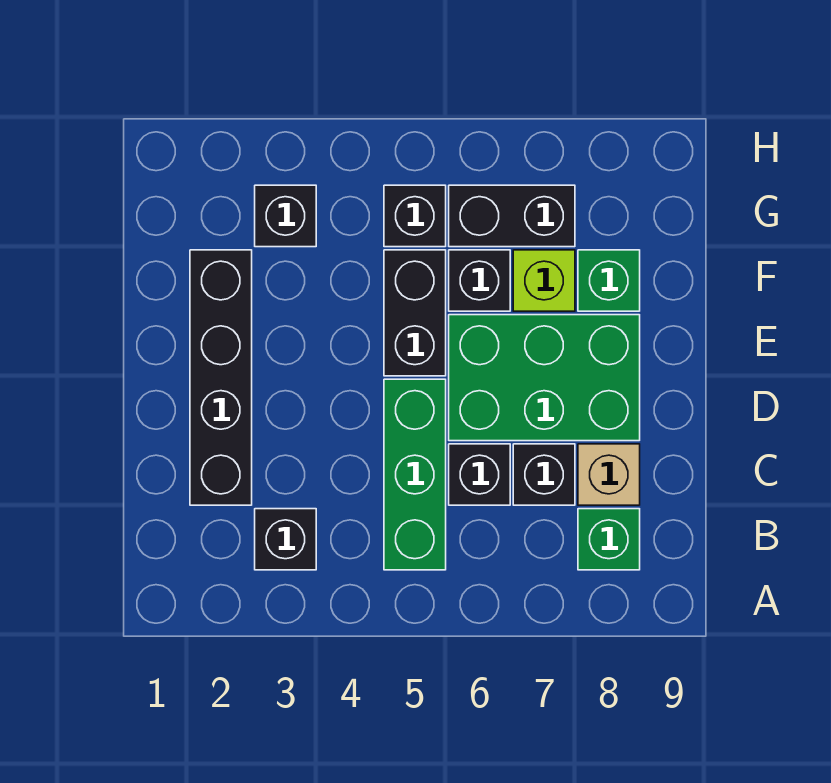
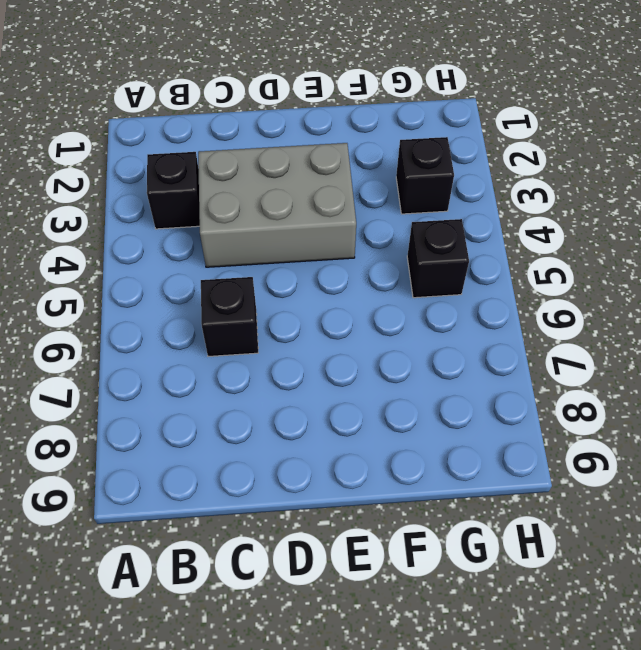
grey 2x3 brick [198,143,356,267] -> none
none -> green 1x3 brick [384,379,446,570]
none -> green 1x1 brick [578,509,640,570]
none -> black 1x4 brick [190,250,252,505]

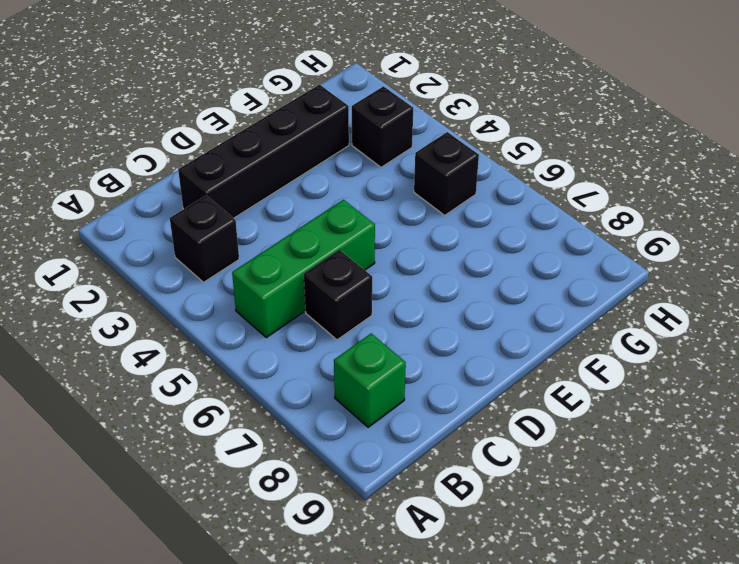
none -> black 1x1 brick [513,444,575,505]
none -> tan 1x1 brick [578,444,640,505]
none -> green 2x3 brick [449,315,640,441]

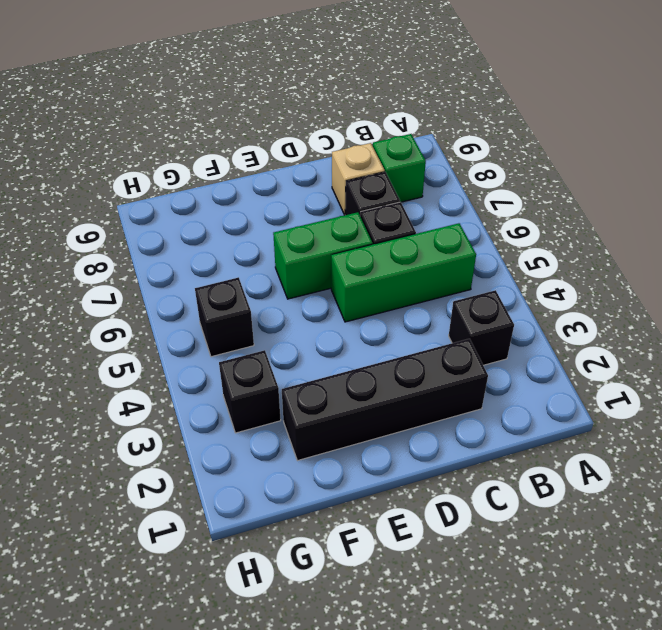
green 1x2 brick [273,212,373,299] -> green 2x3 brick [449,315,640,441]
none -> black 1x2 brick [384,250,446,376]
none -> black 1x1 brick [449,250,510,311]
none -> lime 1x1 brick [513,250,575,311]

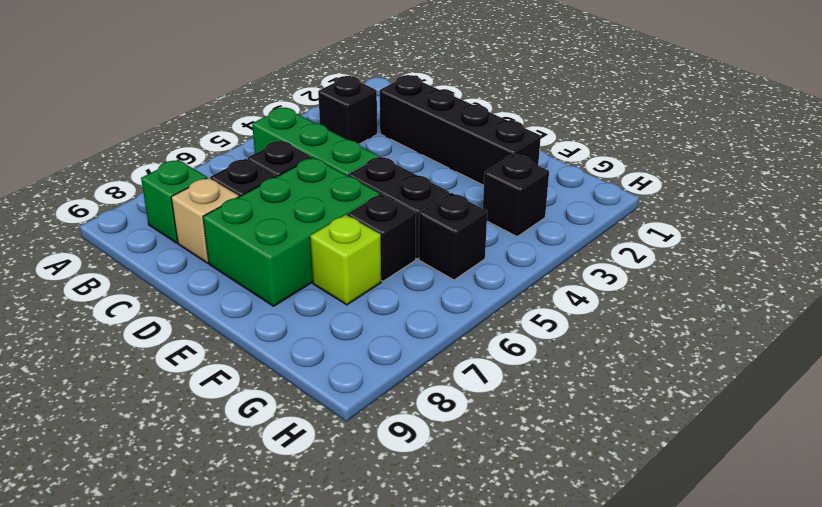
none -> green 1x1 brick [578,250,640,311]
none -> black 1x2 brick [449,185,575,247]

